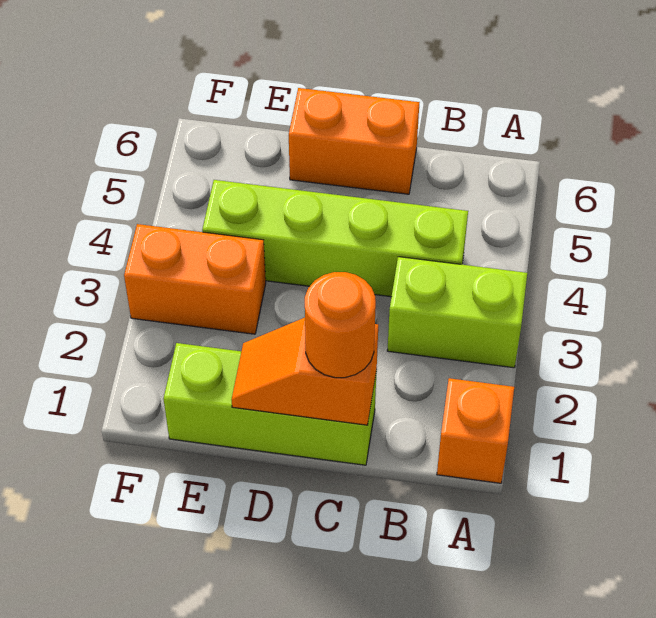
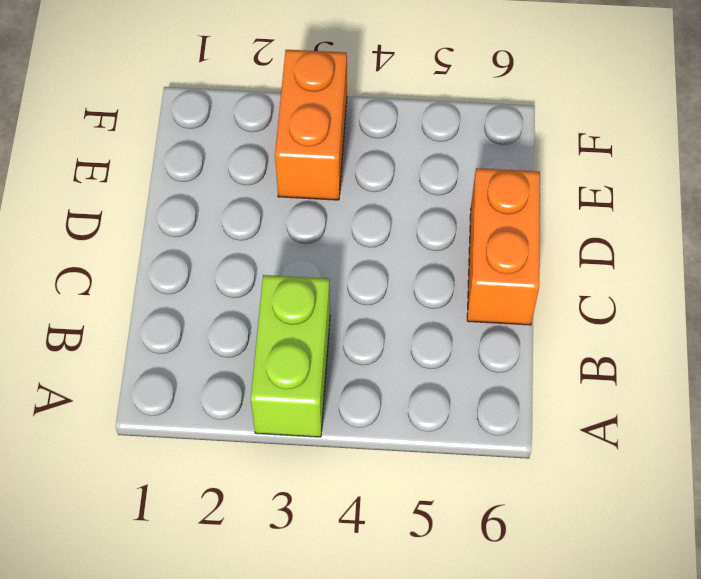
none -> orange 1x1 brick [437,378,514,483]
none -> lime 1x4 brick [202,180,468,297]

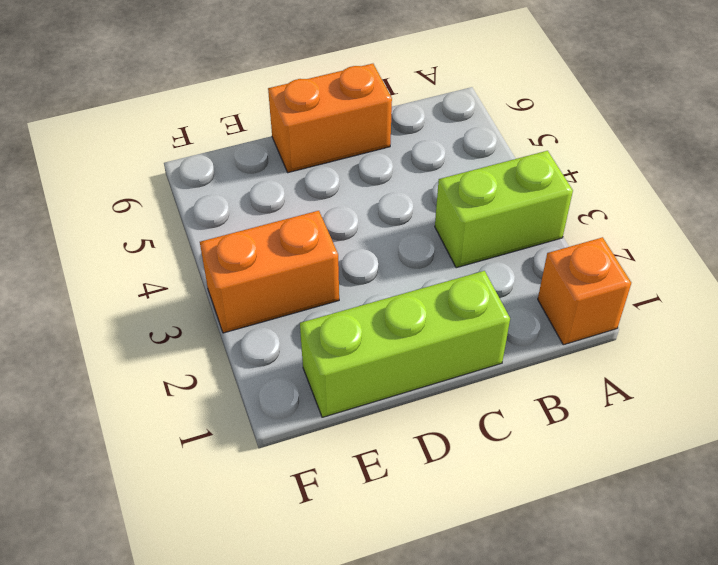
none -> lime 1x4 brick [202,180,468,297]
none -> orange 1x2 slope [232,318,378,425]

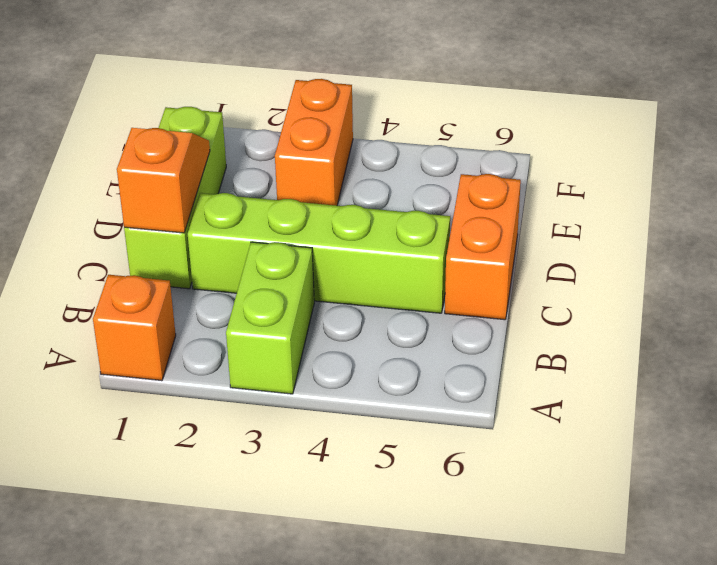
lime 1x4 brick [188,193,450,313] -> lime 1x4 brick turned to [202,180,468,297]
none -> orange 1x1 round brick [305,272,376,378]

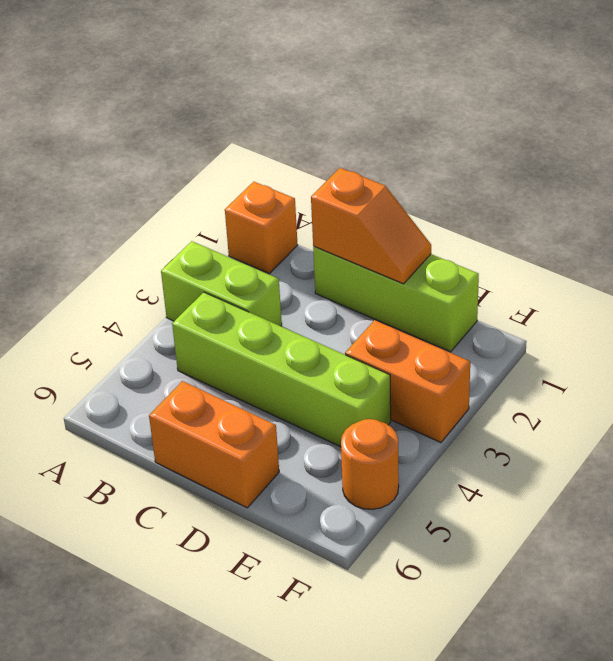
orange 1x1 round brick [341,419,399,509] -> orange 1x1 round brick moved to [305,272,376,378]

